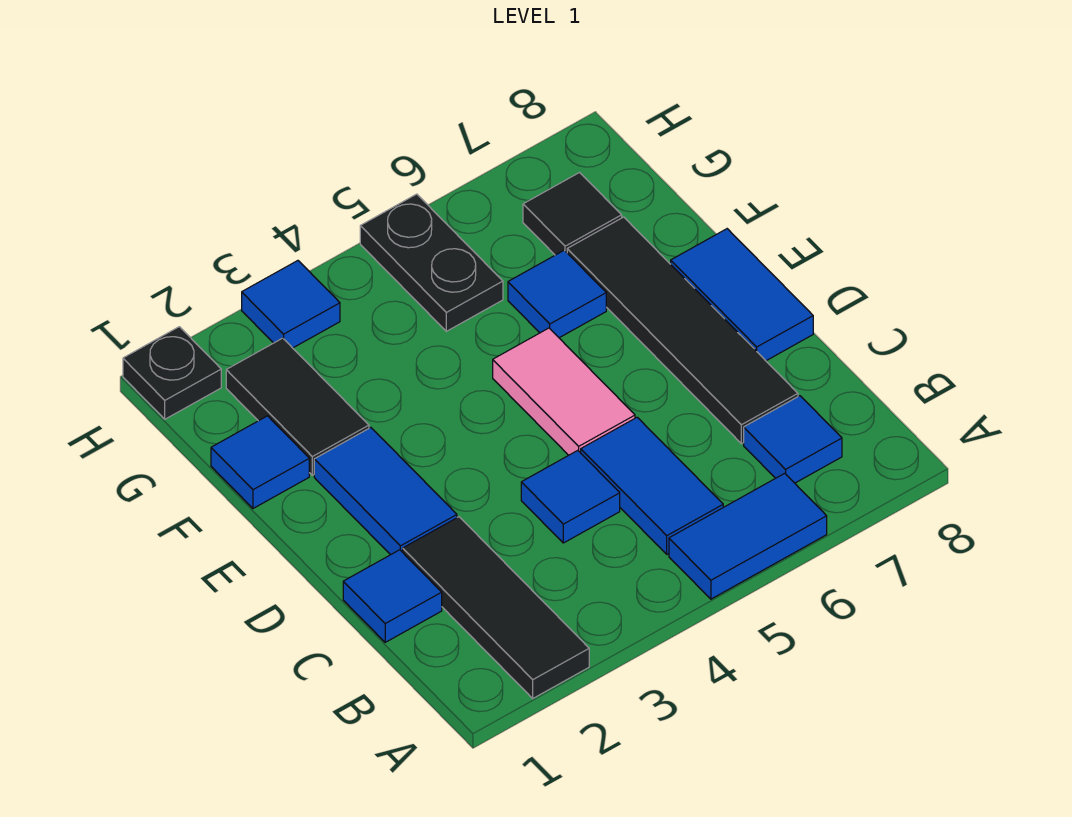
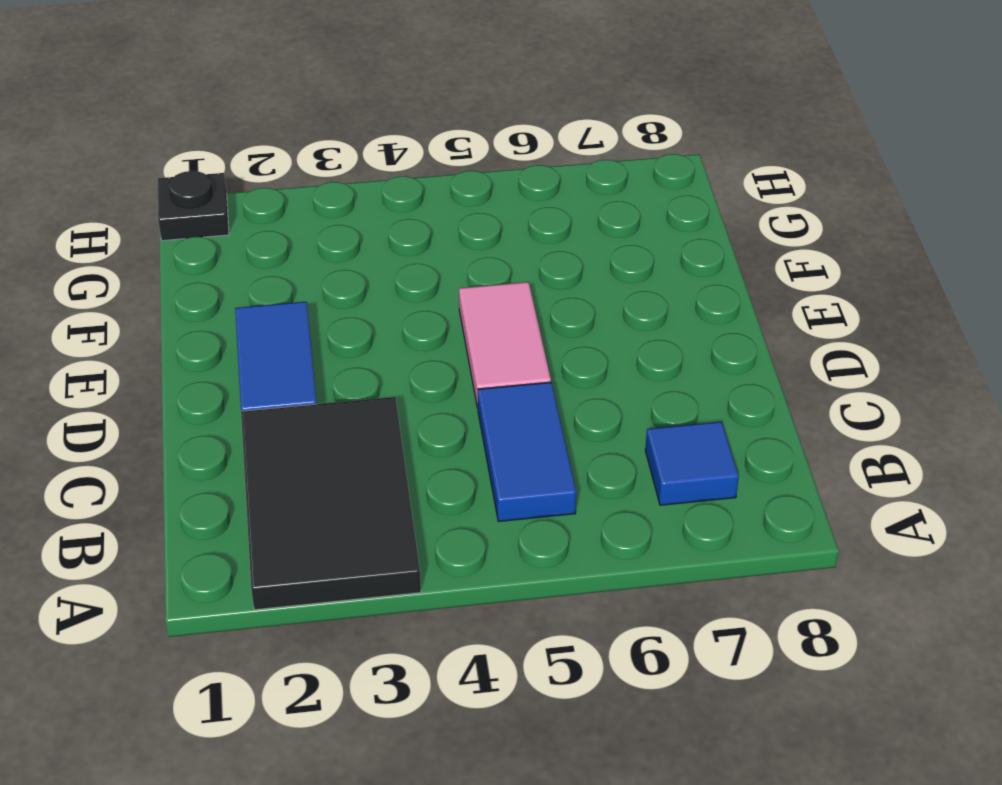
black 2x3 tile [241,397,421,610] -> black 1x3 tile [403,517,589,698]
none -> blue 1x2 tile [669,473,827,599]
none -> blue 1x1 tile [343,550,442,642]
none -> blue 1x1 tile [521,450,620,543]

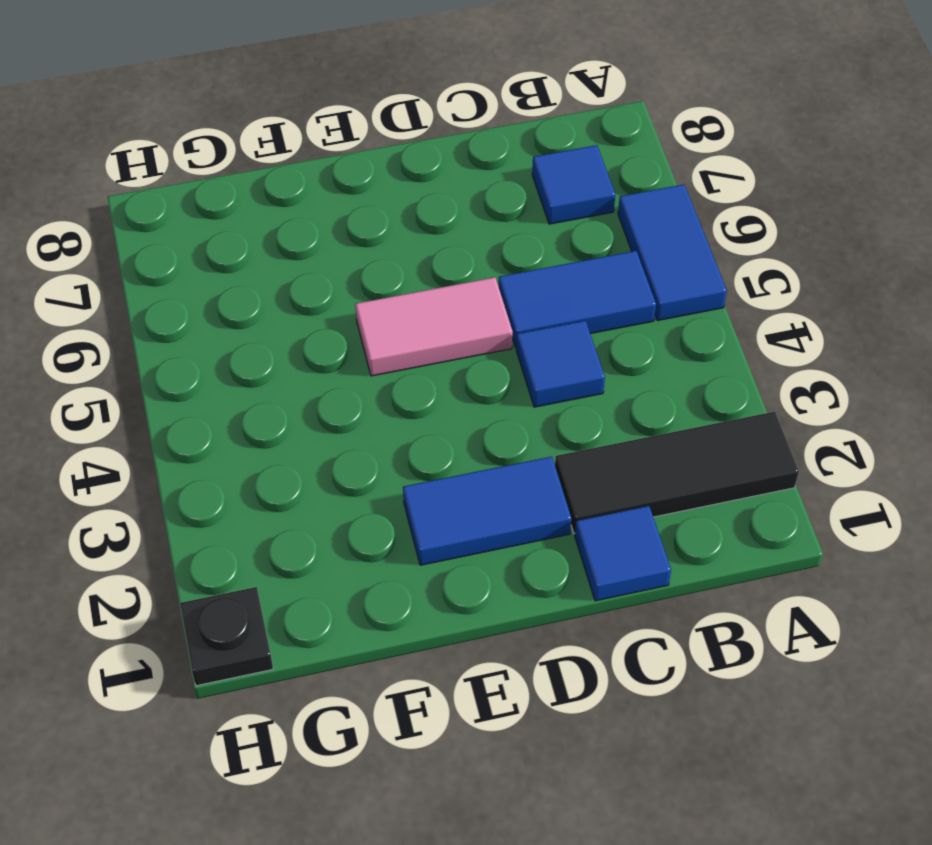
none -> black 1x4 tile [567,217,798,444]
none -> blue 1x2 tile [671,229,813,361]
none -> blue 1x1 tile [211,416,309,508]

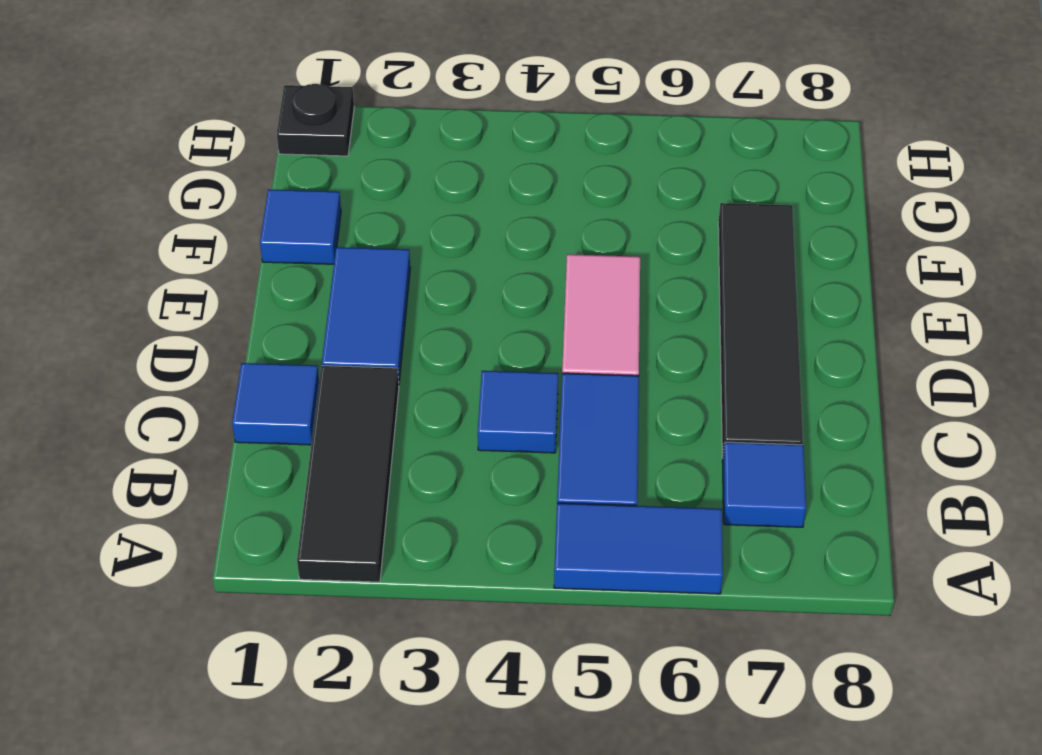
none -> blue 1x2 tile [671,229,813,361]
none -> black 1x2 tile [226,338,369,475]
none -> blue 1x1 tile [508,250,606,338]

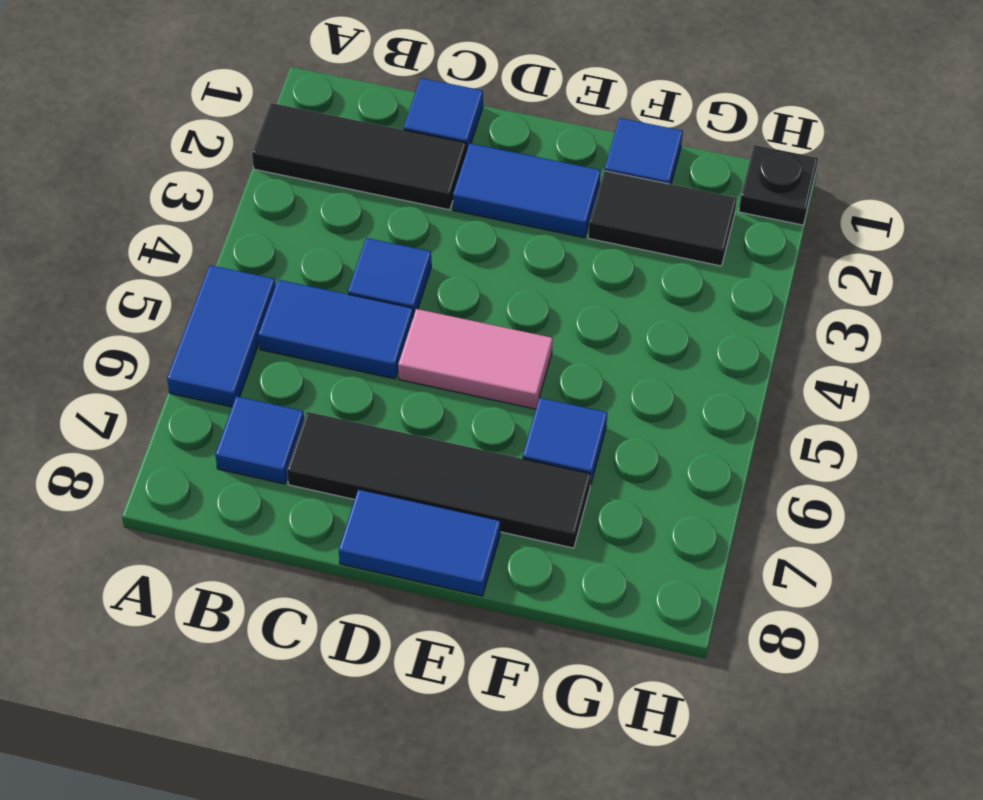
none -> black 1x2 plate [360,194,503,331]
none -> black 1x1 tile [523,173,622,255]
none -> blue 1x1 tile [242,261,340,348]

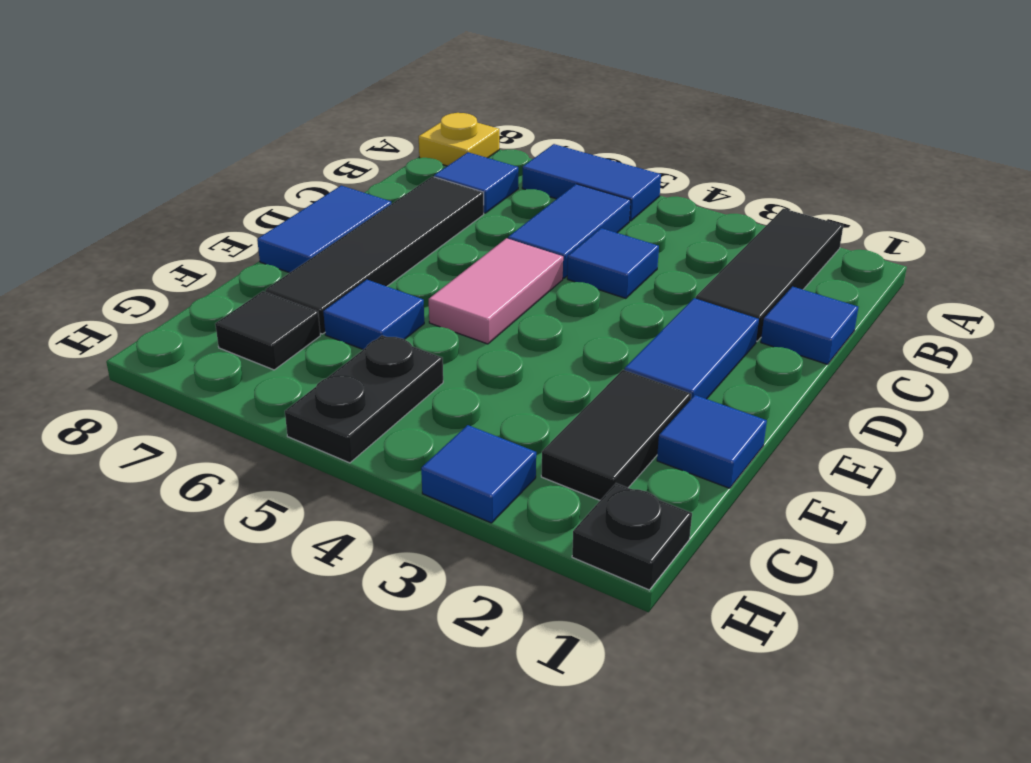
yellow 1x1 plate [419,113,499,166] -> none

